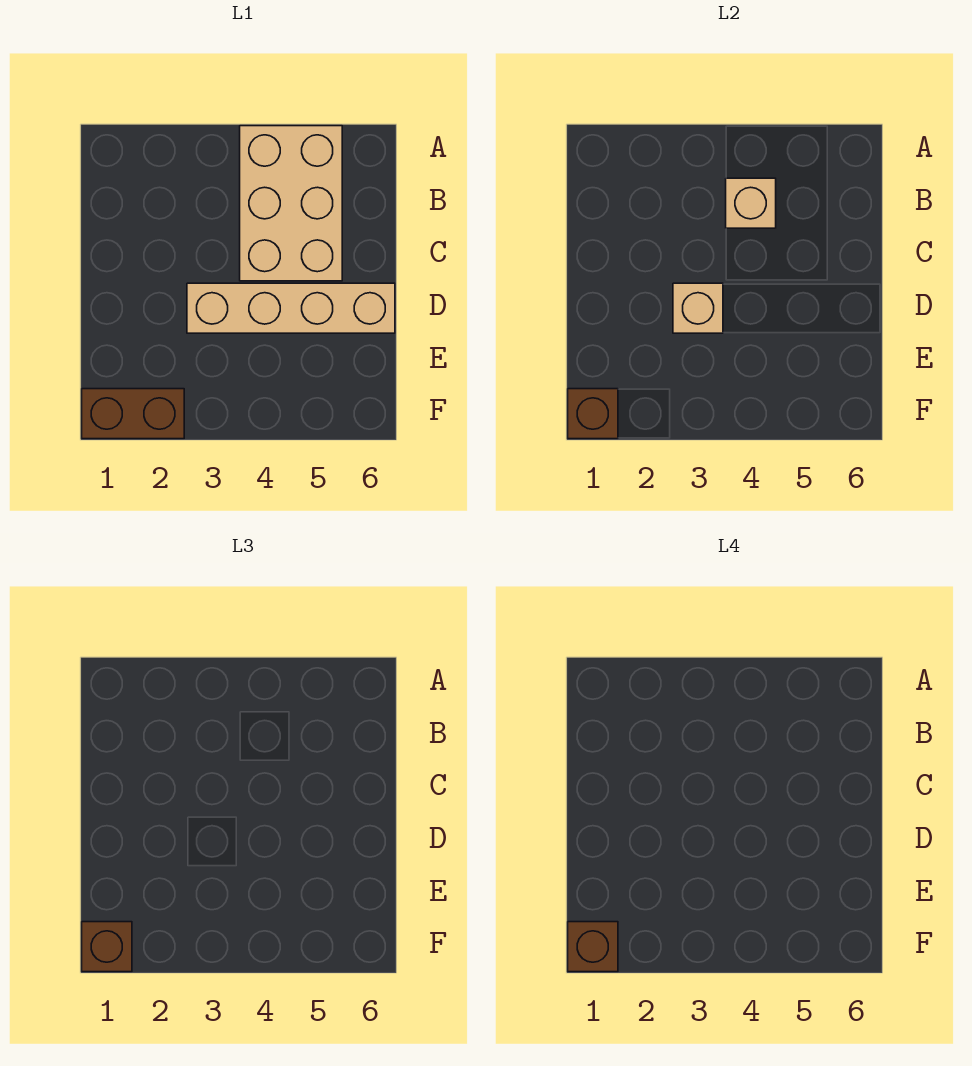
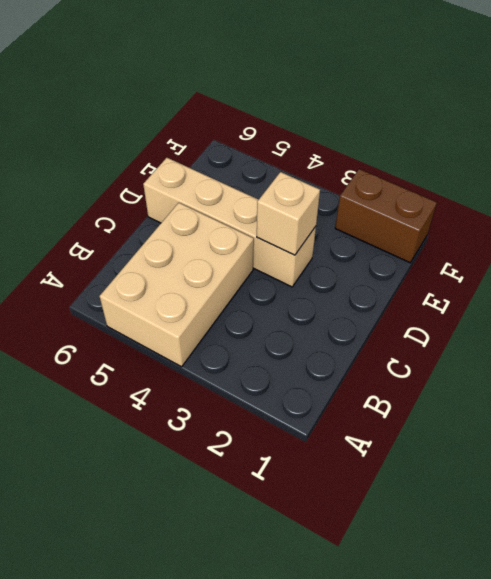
none -> tan 1x1 brick [726,178,776,228]
none -> brown 1x1 brick [568,389,618,439]

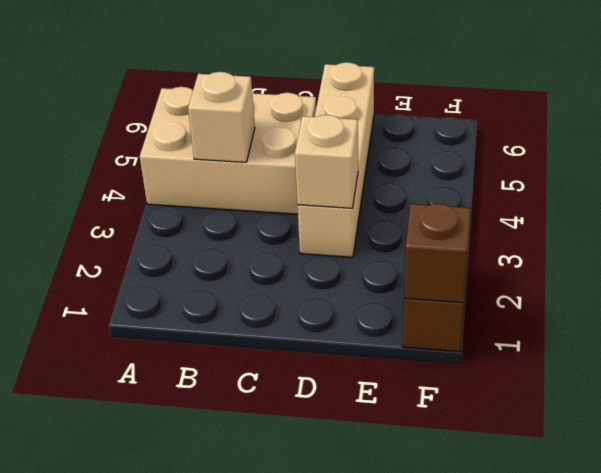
none -> brown 1x1 brick [82,922,132,972]
none -> brown 1x1 brick [568,922,618,972]

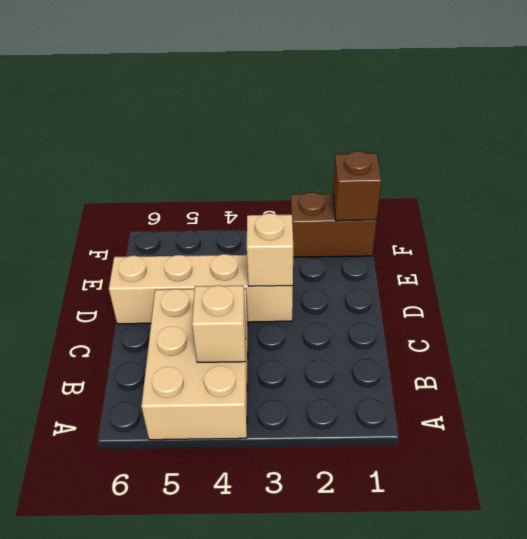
none -> brown 1x1 brick [82,922,132,972]
none -> brown 1x1 brick [568,922,618,972]

